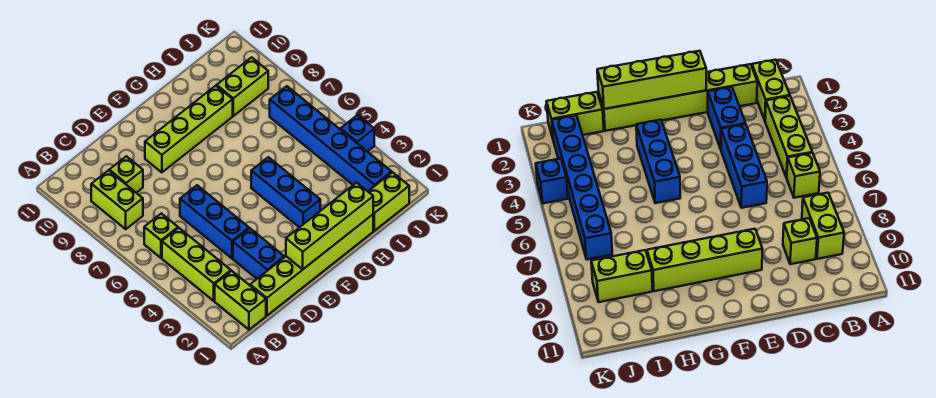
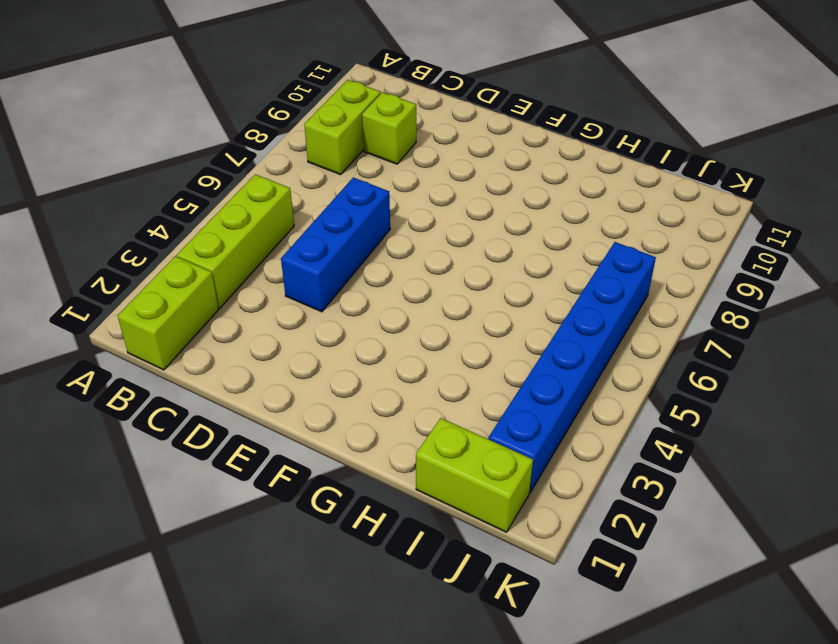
none -> lime 1x1 brick [144,213,178,258]
none -> lime 1x6 brick [250,215,373,316]
none -> blue 1x2 brick [233,228,284,279]

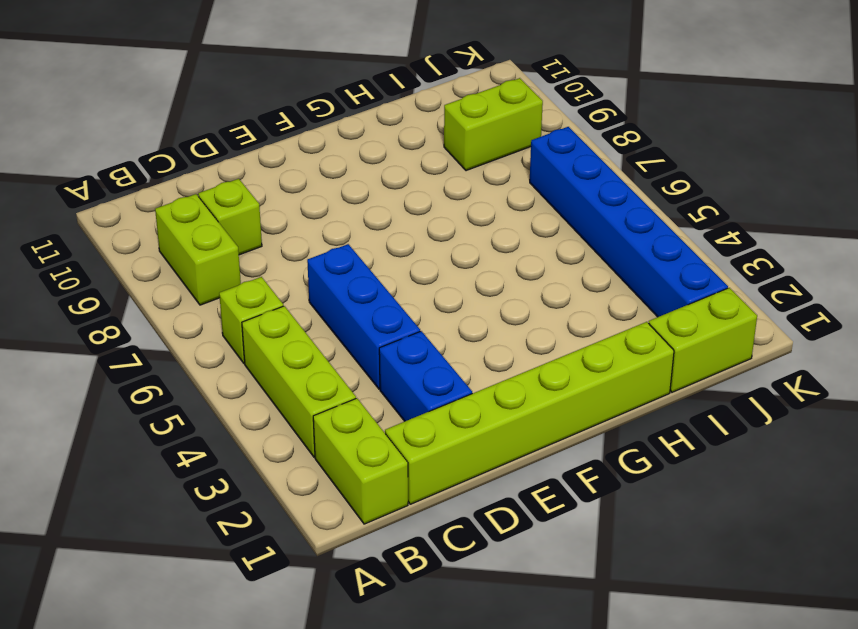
none -> lime 1x4 brick [145,86,233,172]
none -> blue 1x3 brick [251,157,320,227]
none -> blue 1x1 brick [340,115,374,152]

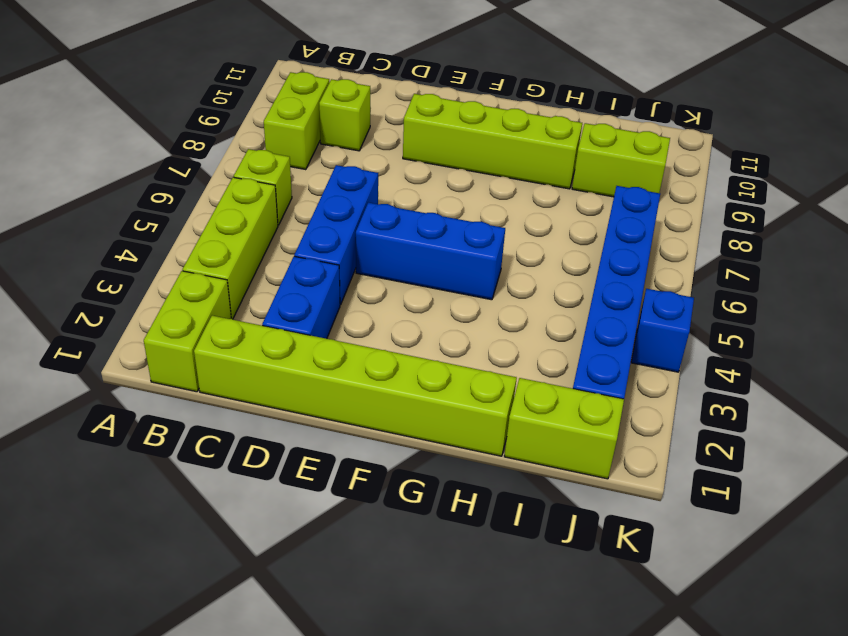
blue 1x3 brick [356,203,505,300] -> blue 1x3 brick turned to [251,157,320,227]
none -> lime 1x4 brick [286,183,373,269]

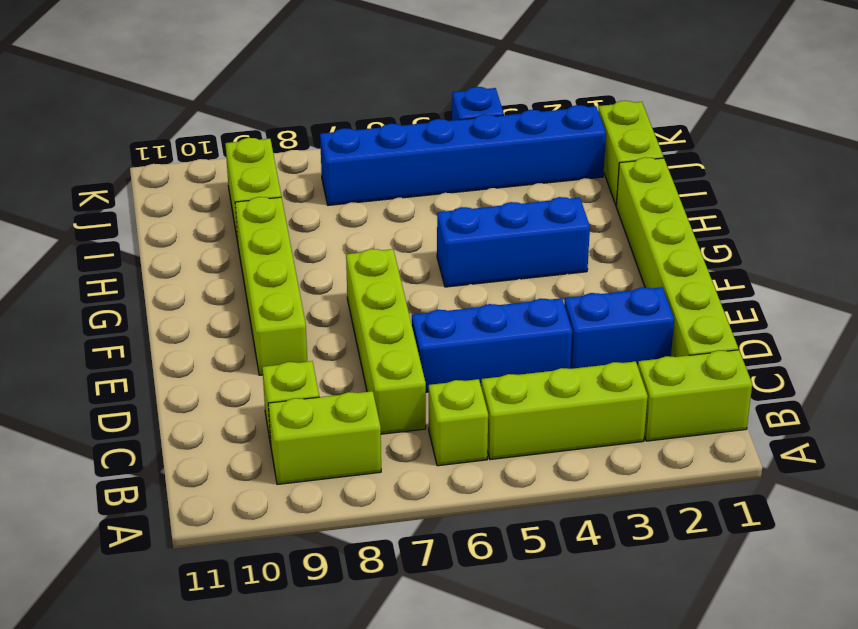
lime 1x4 brick [346,249,426,434] -> lime 1x4 brick moved to [286,183,373,269]

